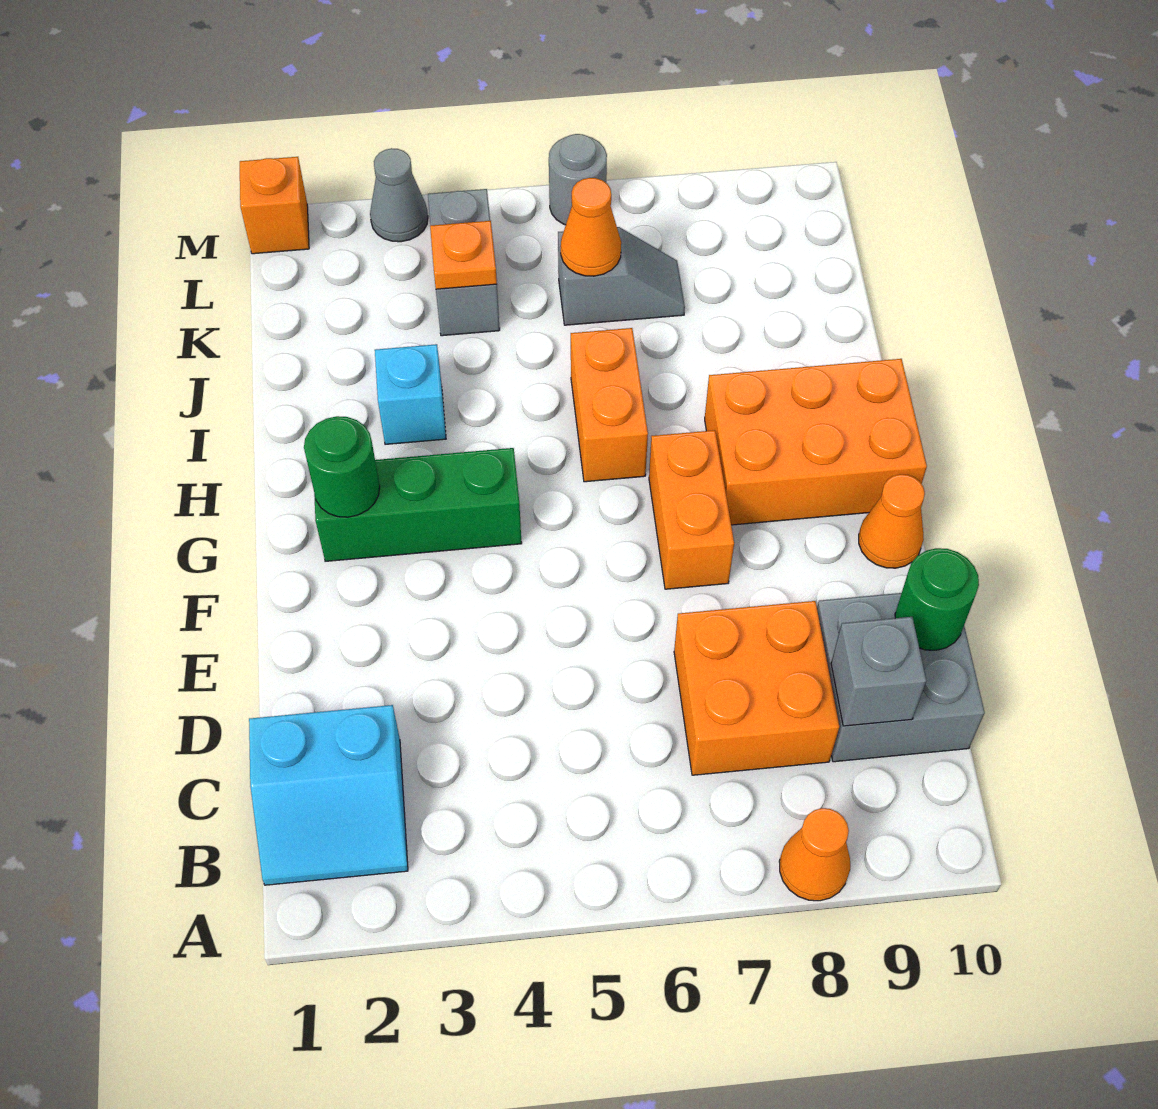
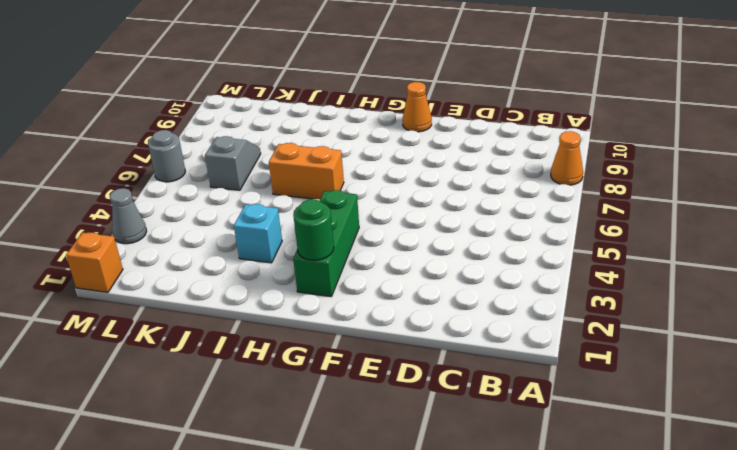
none -> cyan 2x2 slope [249,705,408,885]
none -> orange 2x2 brick [674,601,839,775]
none -> grey 2x2 brick [817,593,985,762]

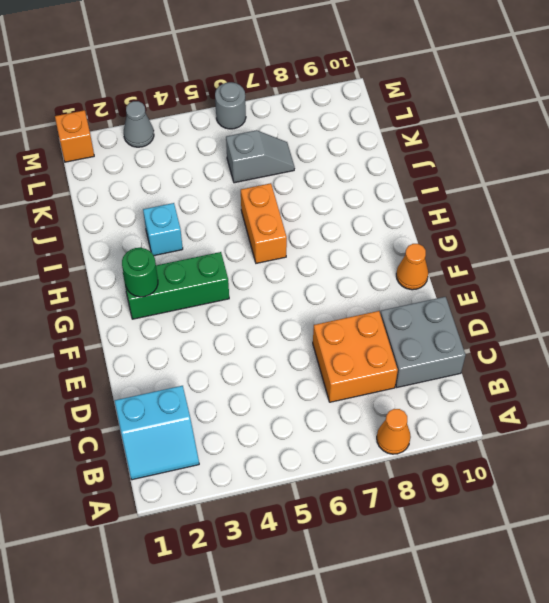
none -> orange 1x2 brick [649,430,734,589]
none -> orange 2x3 brick [705,359,927,525]
none -> grey 1x2 brick [428,189,500,336]

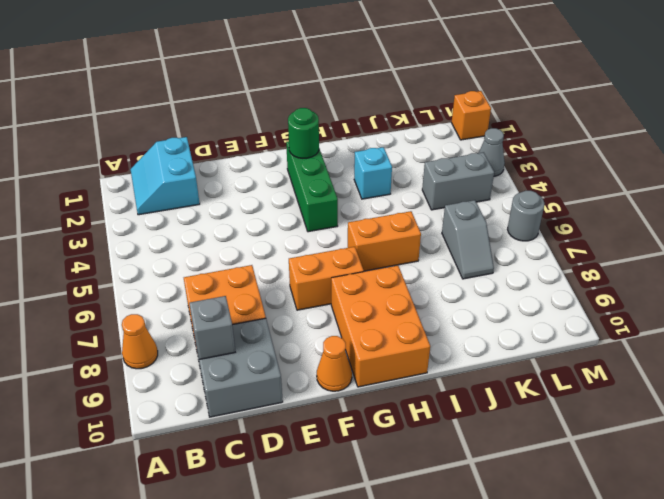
none -> green 1x1 round brick [895,548,979,650]
none -> orange 1x1 plate [430,221,497,289]
none -> orange 1x1 cone [561,178,621,276]

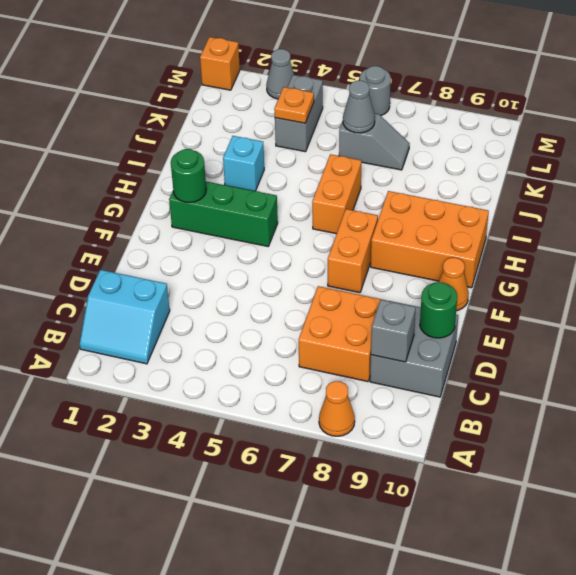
grey 1x1 cone [343,81,375,133] -> orange 1x1 cone [561,178,621,276]

